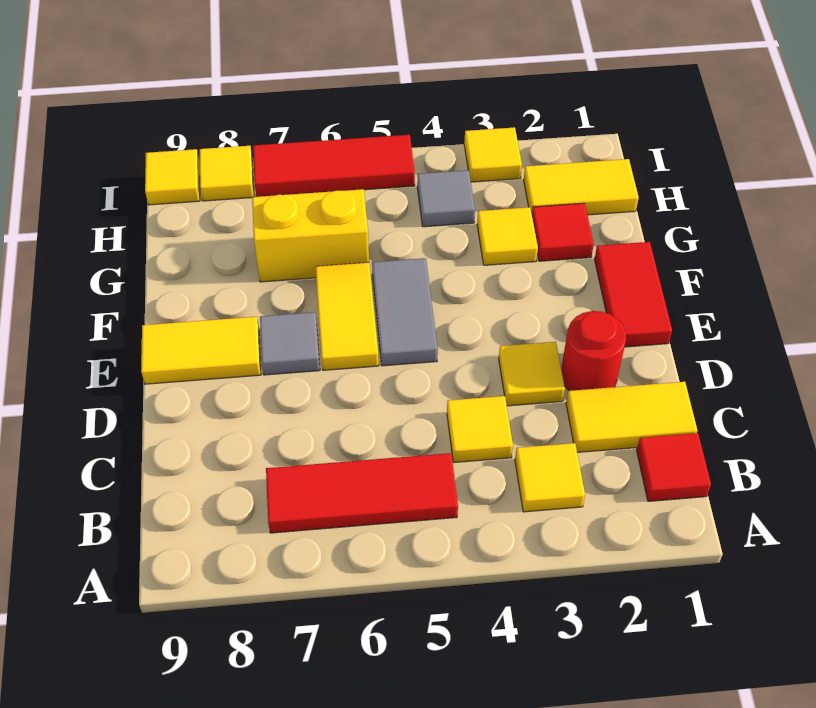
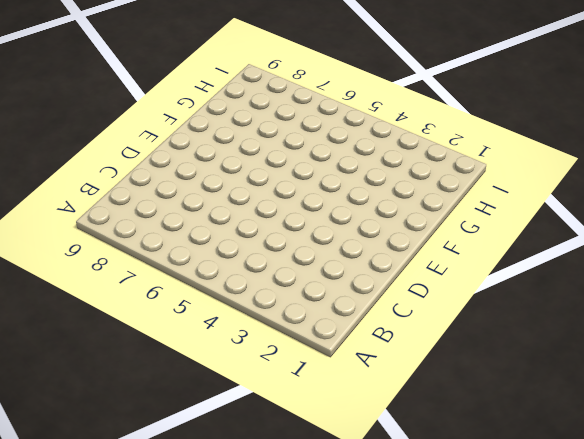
none -> red 1x1 tile [637,433,711,501]
none -> yellow 1x1 tile [515,443,585,512]
none -> red 1x3 tile [266,453,458,533]

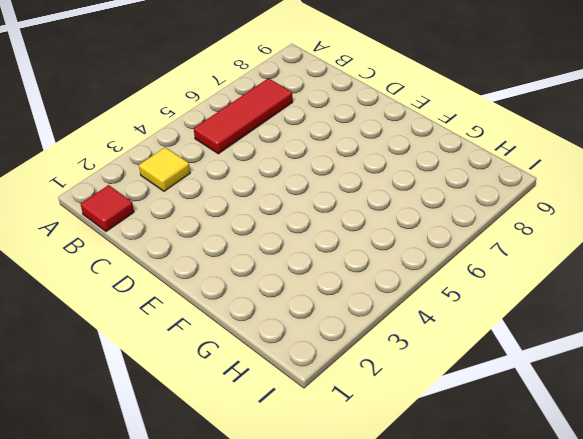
none -> yellow 1x2 tile [566,382,697,452]
none -> yellow 1x1 tile [447,396,513,462]
none -> red 1x1 round brick [561,311,626,391]

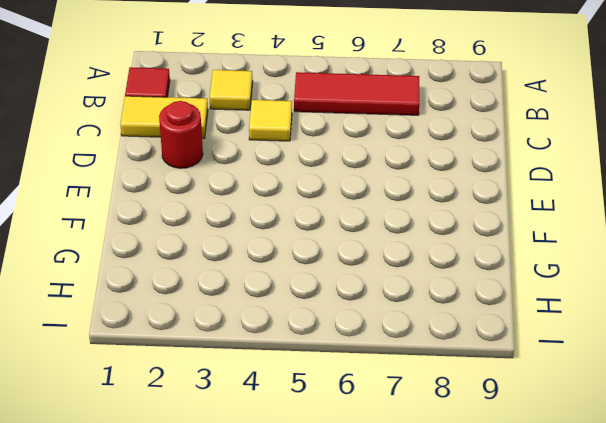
none -> yellow 1x1 tile [499,342,565,406]
none -> red 1x2 tile [595,242,672,347]
none -> grey 1x2 tile [372,258,438,366]

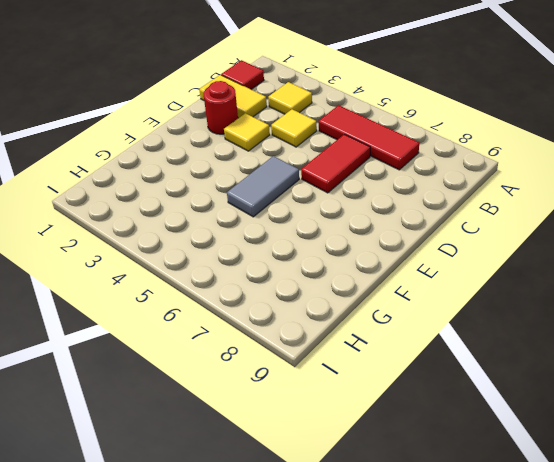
red 1x2 tile [301,134,370,193] -> red 1x2 tile moved to [595,242,672,347]
none -> yellow 1x2 tile [315,262,379,370]
none -> grey 1x1 tile [260,312,320,375]
none -> yellow 1x2 tile [141,317,261,384]

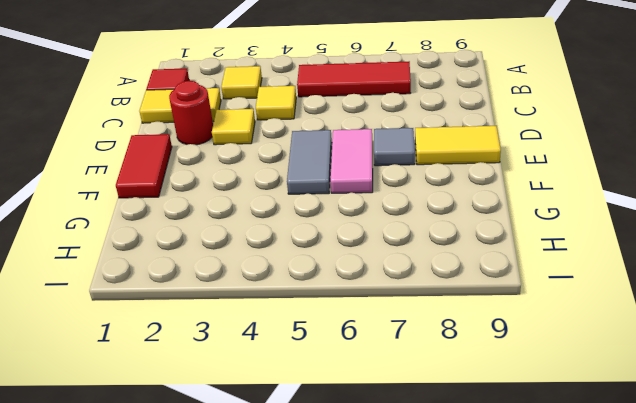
pink 1x2 tile [330,129,373,193] -> yellow 1x2 tile [315,262,379,370]
none -> red 1x1 tile [532,203,594,261]
none -> yellow 1x1 tile [477,207,538,265]
none -> yellow 1x2 brick [252,189,369,282]

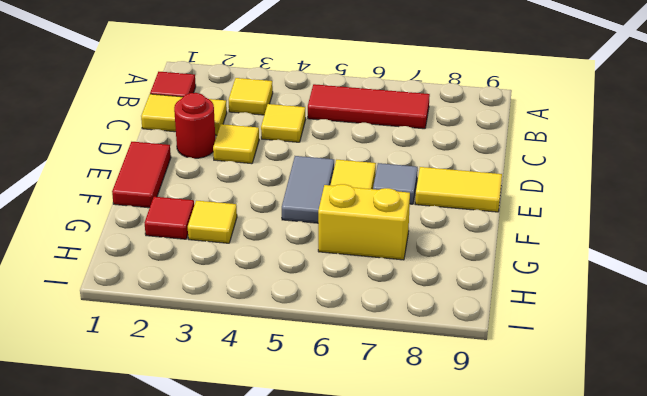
none -> yellow 1x2 tile [524,159,639,215]
none -> grey 1x1 tile [417,170,475,227]
none -> yellow 1x1 tile [464,127,522,182]

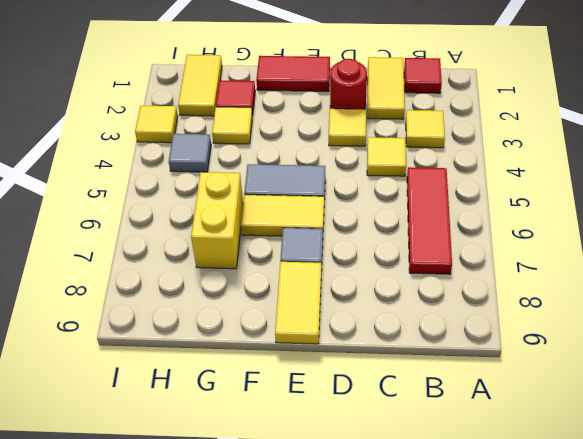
none -> red 1x3 tile [253,135,415,197]
none -> yellow 1x1 tile [200,146,254,201]
none -> yellow 1x1 tile [145,149,200,205]

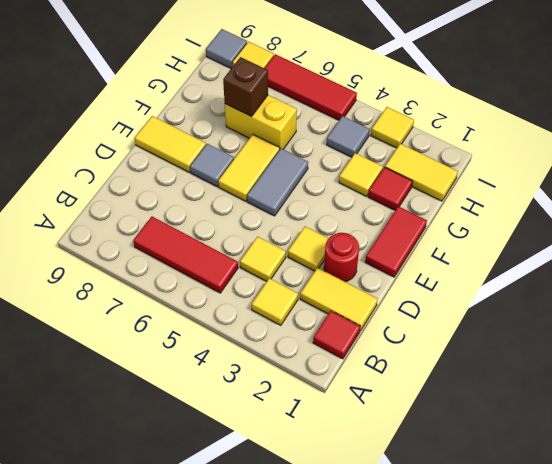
brown 1x1 brick [223,57,268,117] -> none
grey 1x1 tile [206,29,247,68] -> yellow 1x1 tile [145,149,200,205]

